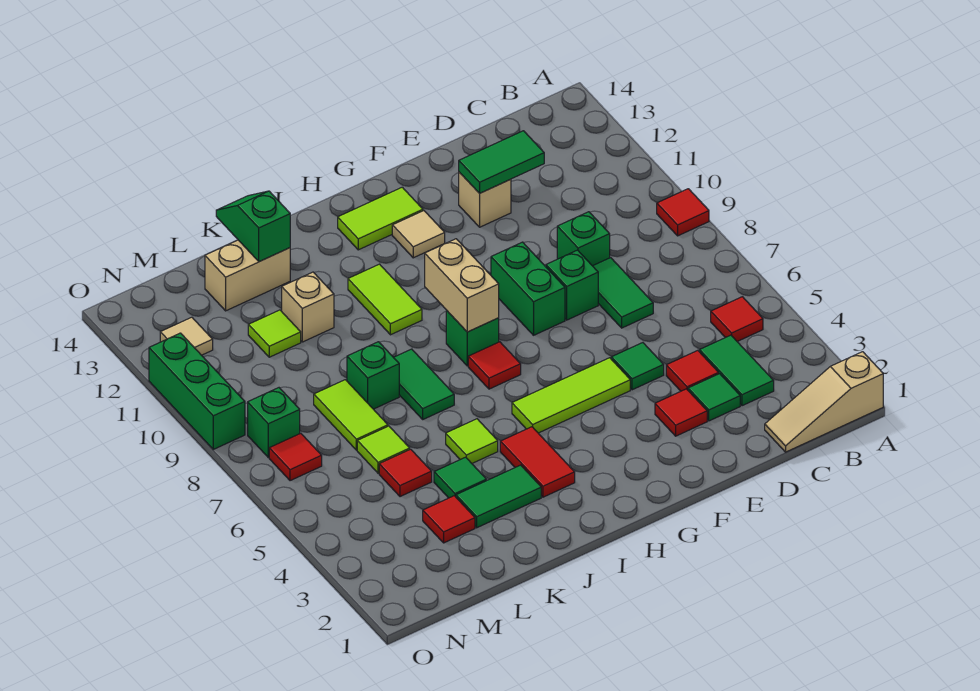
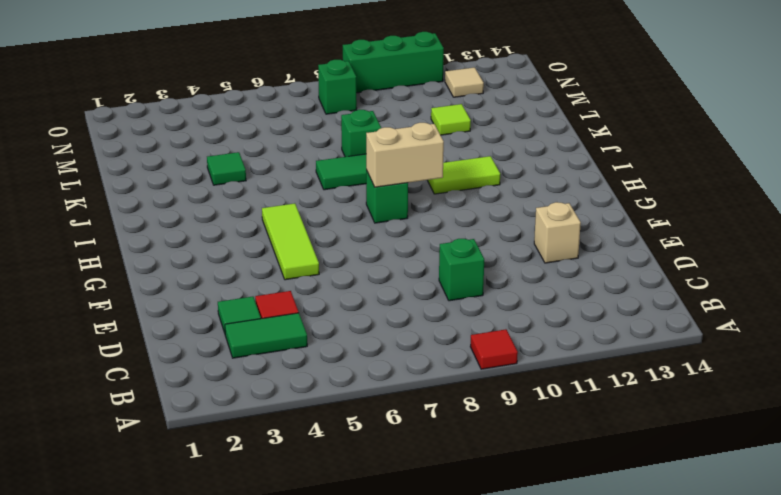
none -> tan 1x3 slope [765,352,883,452]
none -> red 1x1 tile [711,297,763,341]
none -> green 1x2 tile [593,258,653,328]
none -> red 1x1 tile [655,389,707,436]

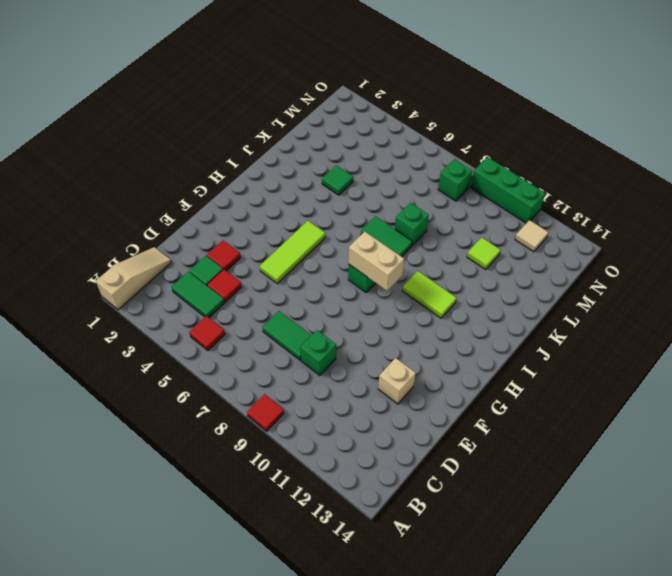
none -> green 1x1 tile [611,343,664,390]
none -> green 1x1 brick [546,250,598,320]
none -> green 1x2 brick [491,242,565,335]
none -> tan 1x1 tile [392,211,445,258]

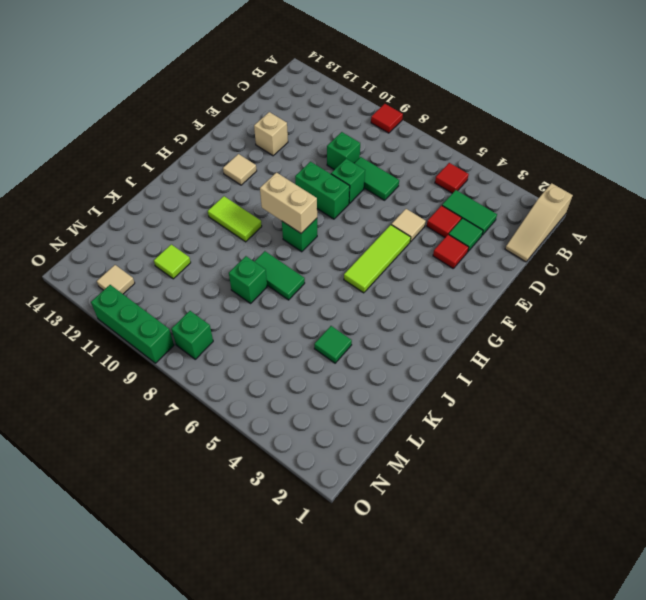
tan 1x1 tile [391,209,426,242] -> green 1x1 tile [611,343,664,390]
none -> lime 1x2 tile [338,187,423,250]
none -> red 1x1 tile [468,342,521,389]
none -> red 1x2 tile [500,427,575,497]
none -> green 1x2 tile [456,465,541,528]

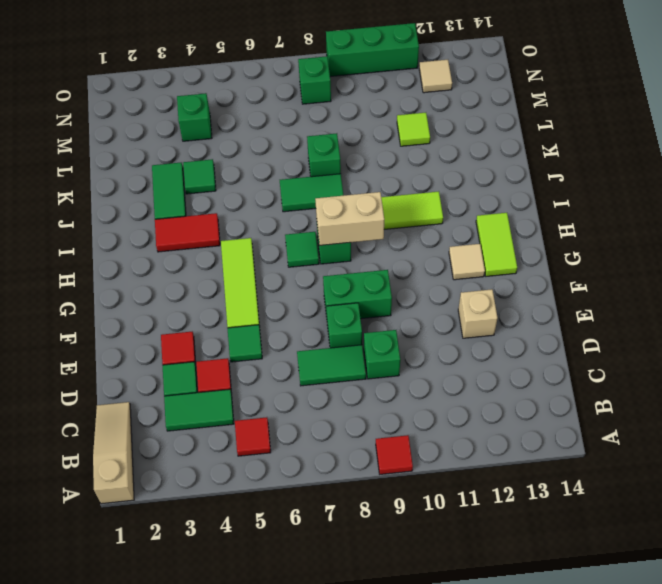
green 1x1 tile [285,232,319,267] -> red 1x1 tile [468,342,521,389]
green 1x1 brick [177,93,212,141] -> none
none -> lime 1x1 tile [446,419,498,463]
none -> tan 1x1 brick [282,272,334,342]
none -> tan 1x2 brick [205,240,290,311]
none -> red 1x1 tile [423,496,475,543]

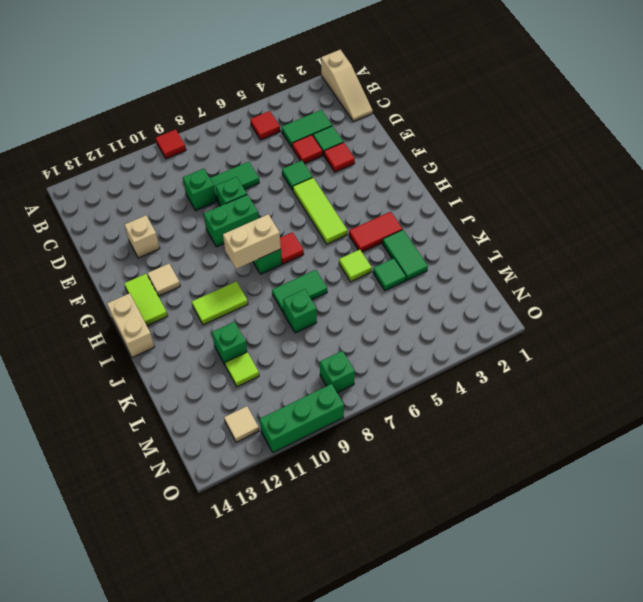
tan 1x2 brick [107,293,154,358] -> tan 1x2 brick moved to [205,240,290,311]
green 1x1 brick [212,322,247,366] -> tan 1x1 brick [282,272,334,342]
none -> red 1x1 tile [423,496,475,543]
none -> red 1x1 tile [379,449,432,497]
none -> lime 1x1 tile [357,426,410,473]
none -> lime 1x2 tile [314,380,388,450]

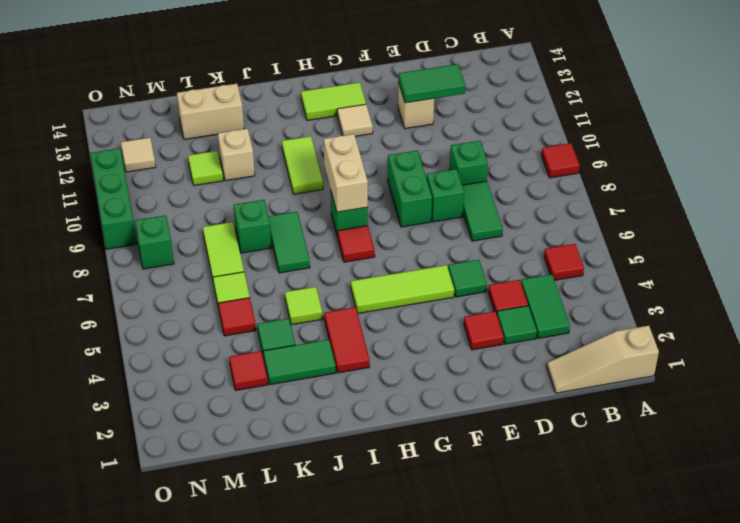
none -> red 1x1 tile [269,433,322,481]
none -> green 1x2 slope [216,191,290,262]

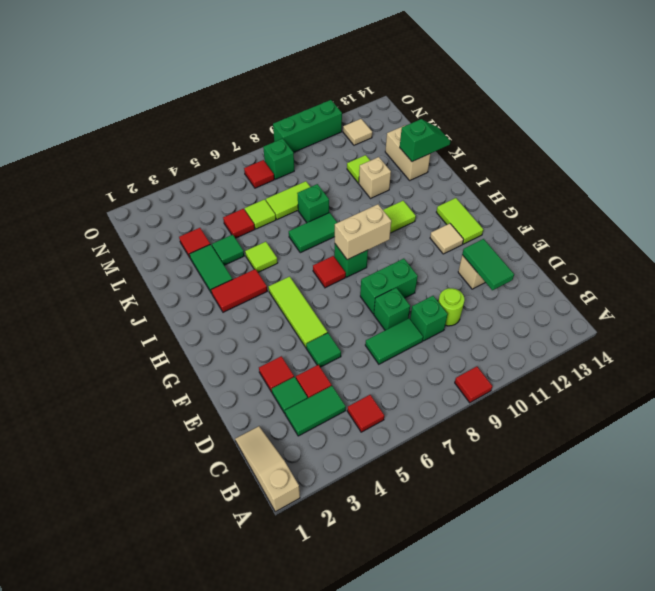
lime 1x1 round brick [438,288,465,326] -> none

